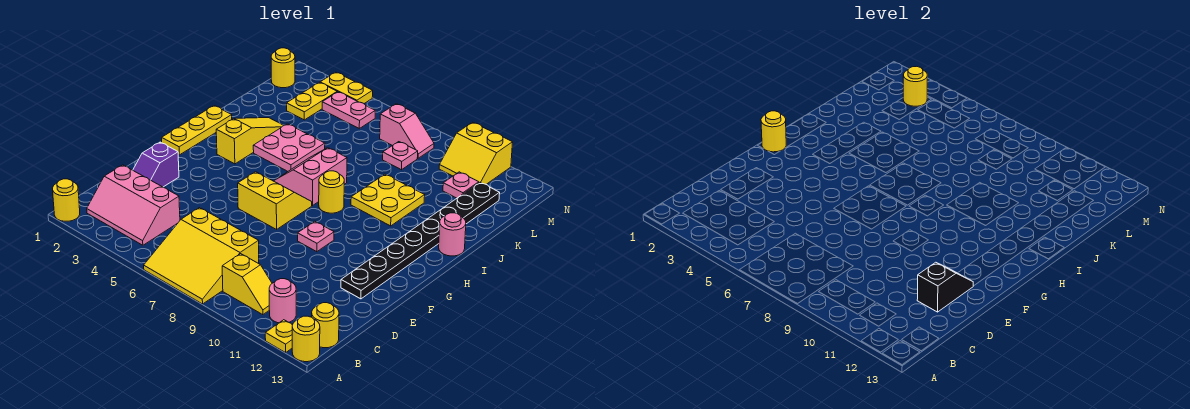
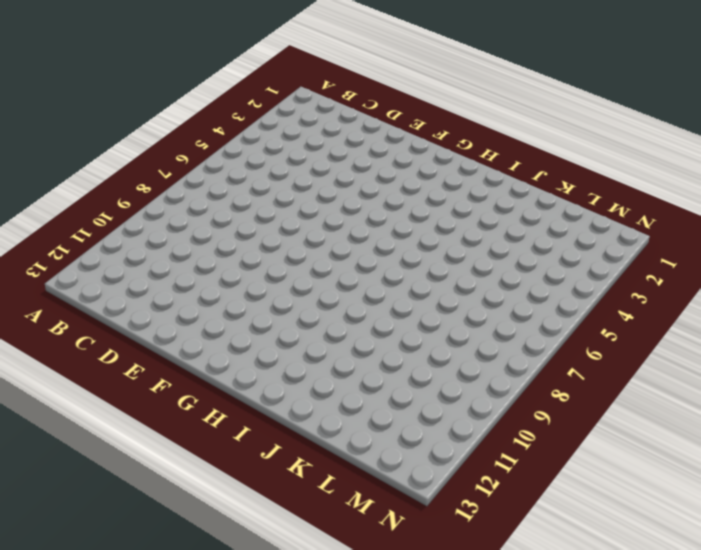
none -> yellow 1x1 round brick [53,179,80,221]
none -> yellow 3x3 slope [144,208,259,304]
none -> yellow 1x1 plate [265,320,292,353]
none -> yellow 1x1 round brick [292,316,320,362]

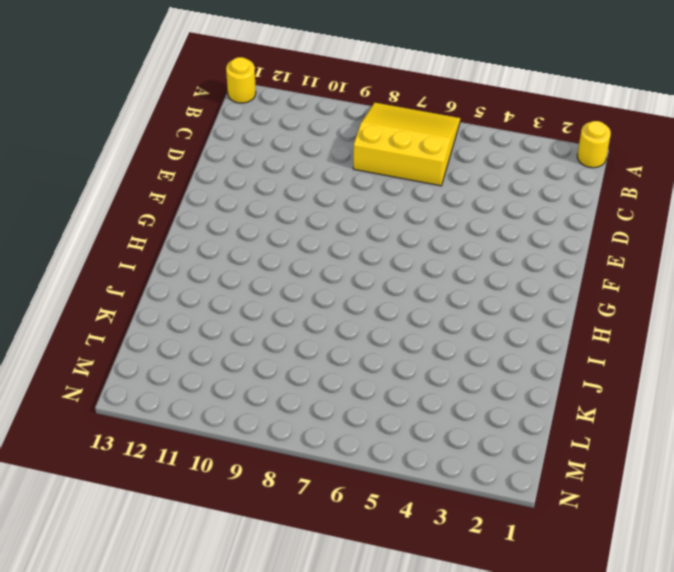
none -> yellow 1x1 plate [265,320,292,353]
none -> pink 2x3 slope [87,165,180,245]
none -> yellow 1x2 slope [222,254,272,315]
none -> pink 1x1 round brick [269,279,296,323]

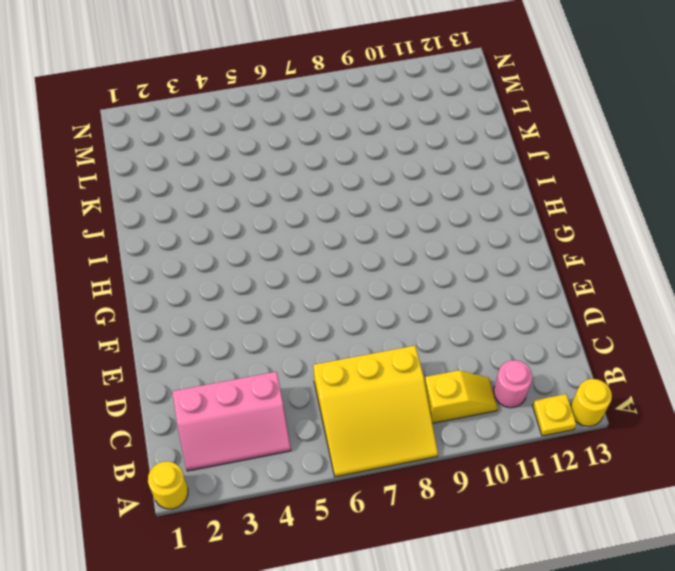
none -> yellow 1x1 round brick [312,303,339,348]
none -> purple 1x2 slope [133,142,179,187]
none -> black 1x8 plate [341,182,500,299]
none -> yellow 2x2 slope [238,172,312,229]

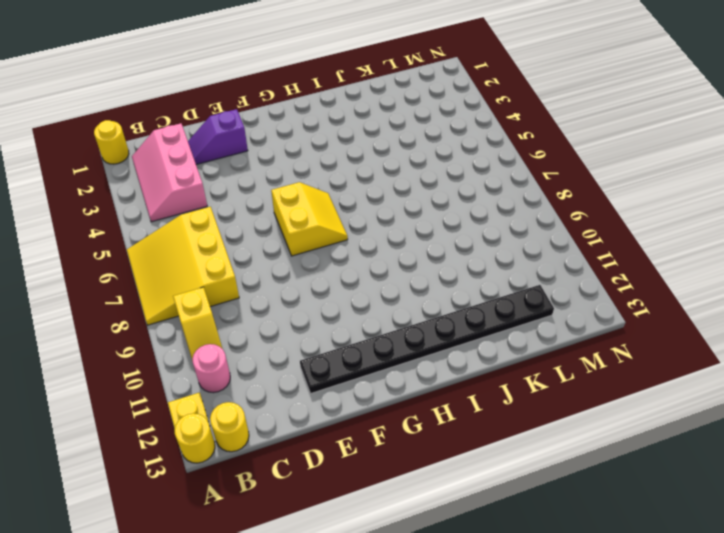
none -> pink 1x1 plate [298,221,334,252]
none -> yellow 1x3 plate [162,106,232,155]
none -> yellow 1x3 slope [216,118,284,164]
none -> pink 2x2 slope [274,148,347,206]

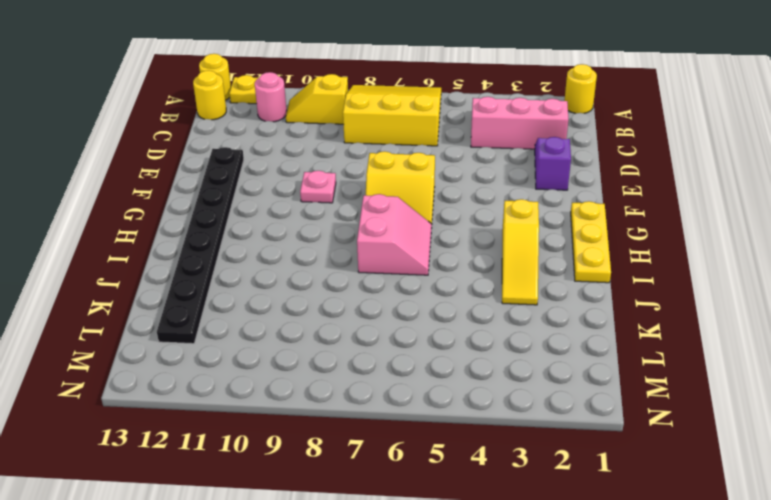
none -> yellow 1x1 round brick [319,171,344,213]
none -> pink 2x2 plate [253,124,325,171]
none -> yellow 2x2 plate [351,174,425,226]
none -> pink 1x1 round brick [439,213,466,256]

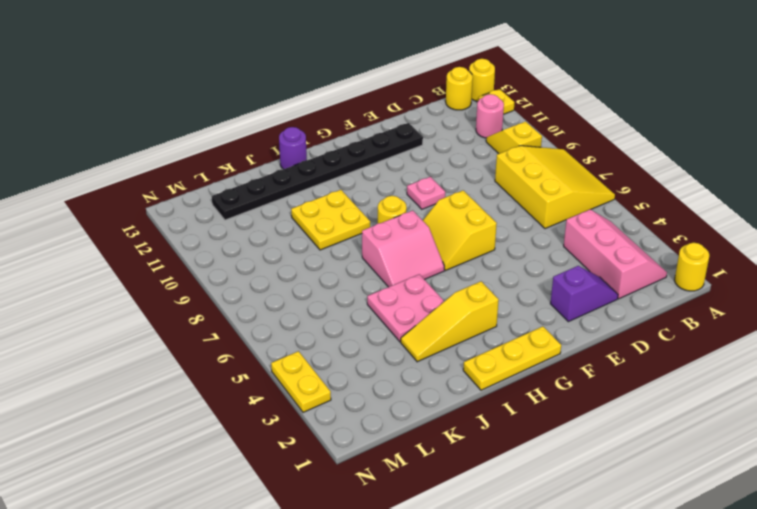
purple 1x1 round brick [279,127,307,169] -> pink 1x1 round brick [439,213,466,256]
none -> yellow 1x2 plate [287,83,337,120]
none -> pink 1x1 plate [383,142,418,170]
none -> pink 1x1 plate [443,172,479,198]
none -> yellow 1x1 round brick [271,48,295,88]

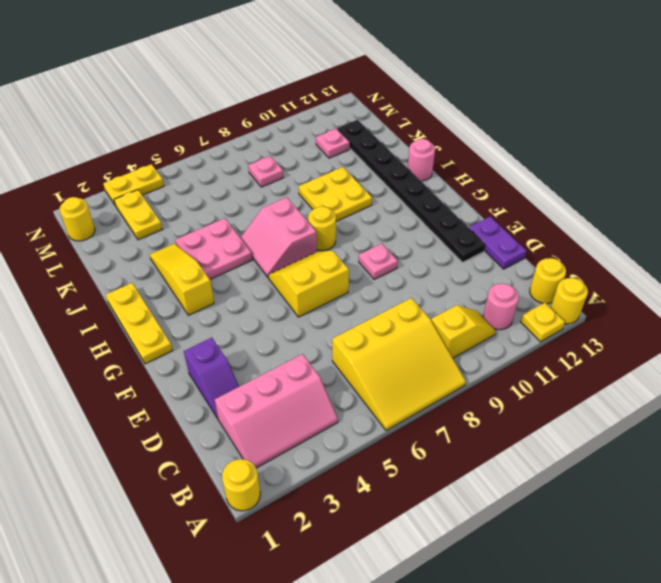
purple 1x2 plate [469,217,527,269] -> none
none -> pink 1x2 plate [322,92,375,128]
none -> pink 1x2 slope [380,104,434,158]
none -> yellow 2x2 slope [439,122,513,184]
none -> black 1x2 slope [917,262,973,312]

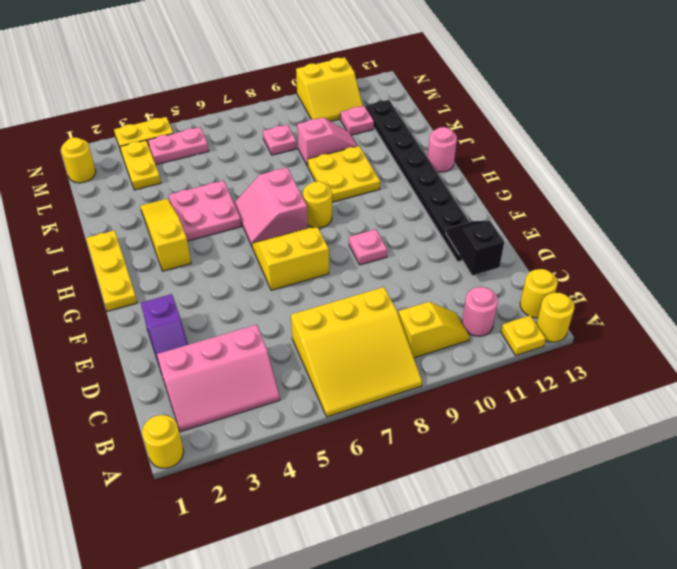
pink 1x2 slope [297,118,357,166] -> pink 1x2 slope moved to [380,104,434,158]
none -> yellow 1x1 round brick [761,111,786,152]
none -> yellow 1x1 round brick [903,66,927,106]

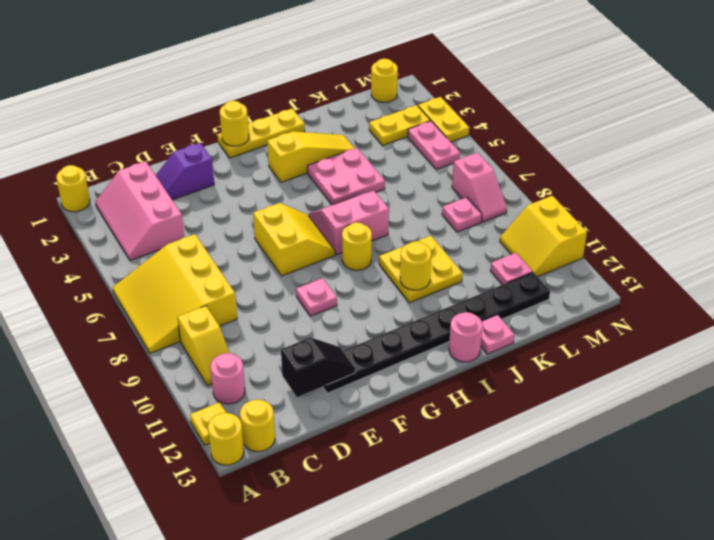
yellow 1x1 round brick [400,241,431,290] -> yellow 1x1 round brick moved to [903,66,927,106]
pink 1x1 plate [481,315,514,354] -> none

